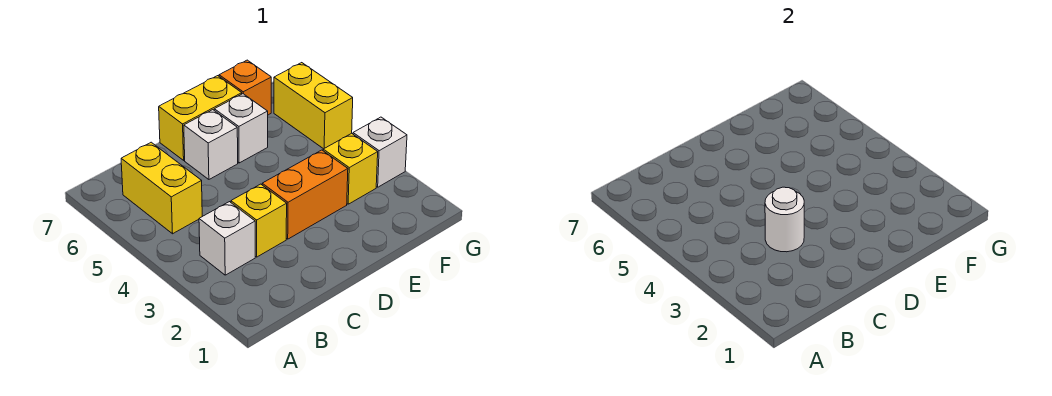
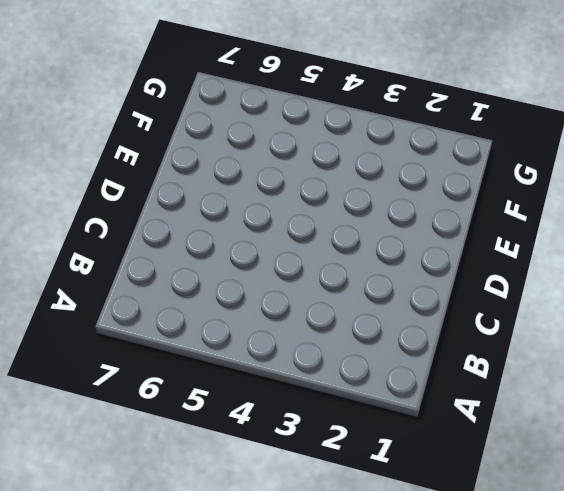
none -> white 1x1 brick [199,202,255,275]
none -> yellow 1x2 brick [121,142,202,234]
none -> yellow 1x1 brick [231,184,287,257]

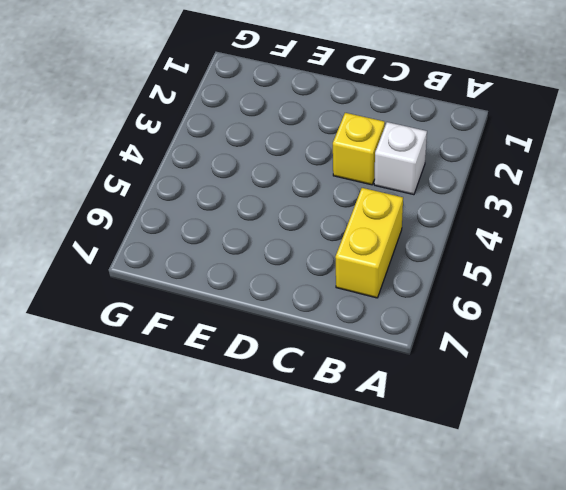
none -> orange 1x2 brick [262,150,348,239]
none -> white 1x1 brick [184,110,238,179]
none -> yellow 1x2 brick [159,76,242,160]

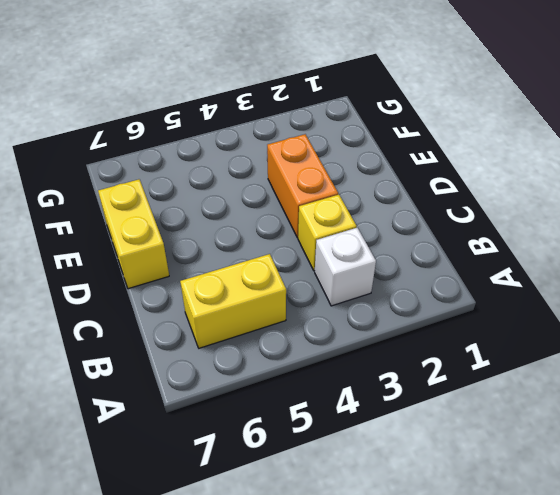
none -> white 1x1 brick [184,110,238,179]
none -> white 1x1 brick [214,94,268,163]
none -> yellow 1x1 brick [323,133,378,204]

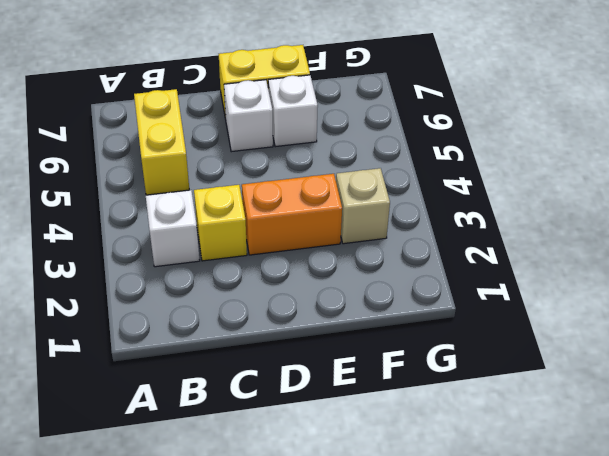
tan 1x1 brick [336,168,390,244] -> yellow 1x1 brick [323,133,378,204]
none -> orange 1x1 brick [219,60,271,115]
none -> white 1x1 brick [353,117,407,187]
none -> yellow 1x2 brick [274,63,353,149]

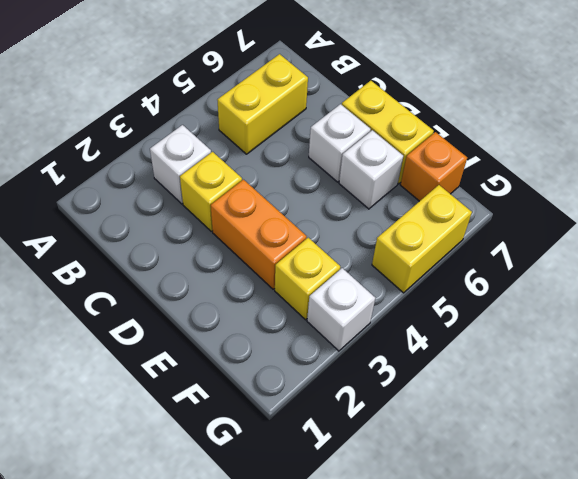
none -> white 1x1 round brick [765,187,804,252]

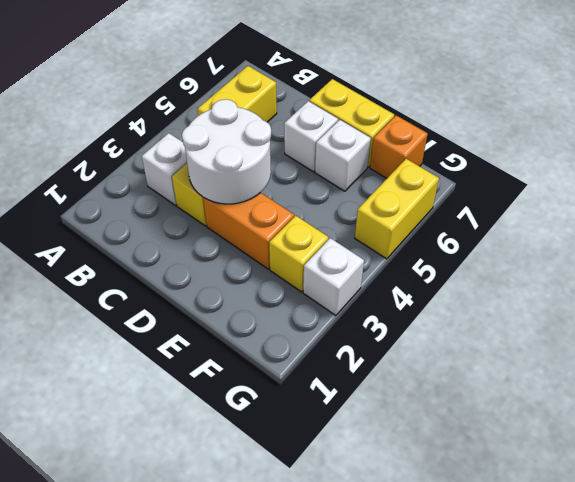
white 2x2 round brick [182,99,271,204] -> white 1x1 round brick [765,187,804,252]

